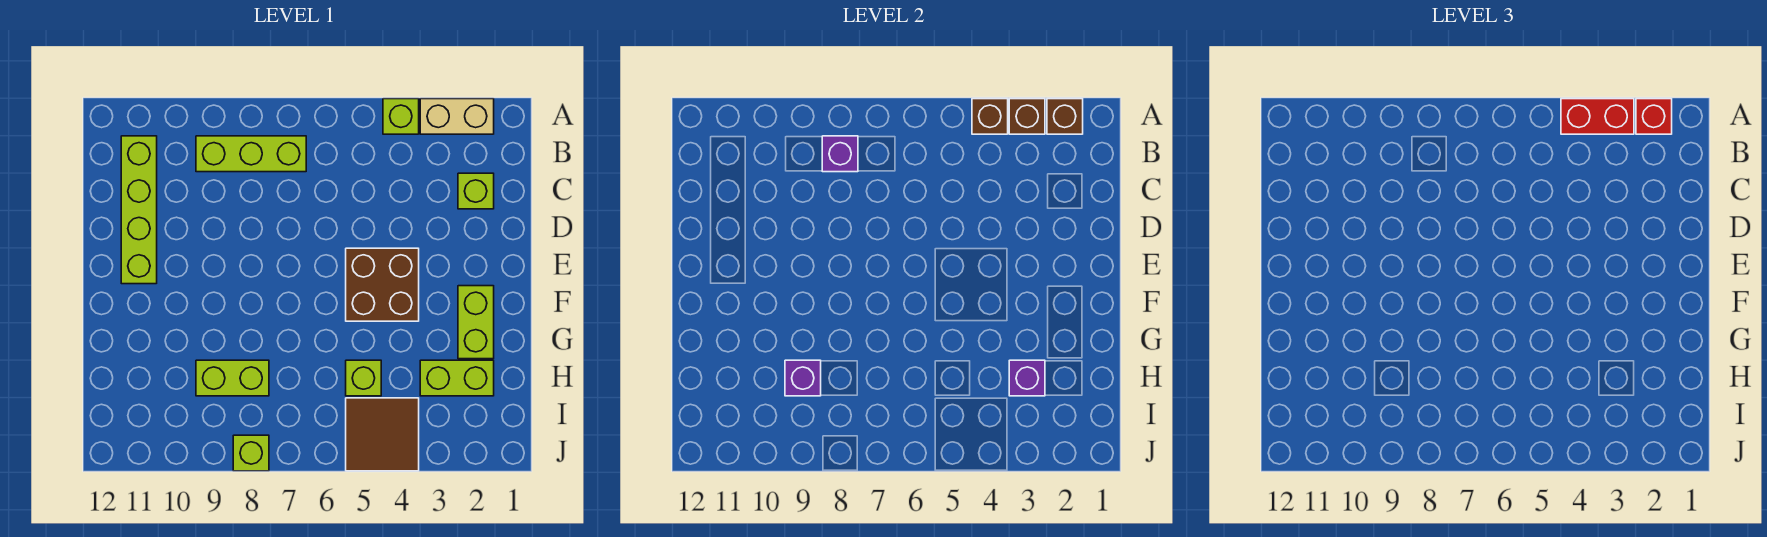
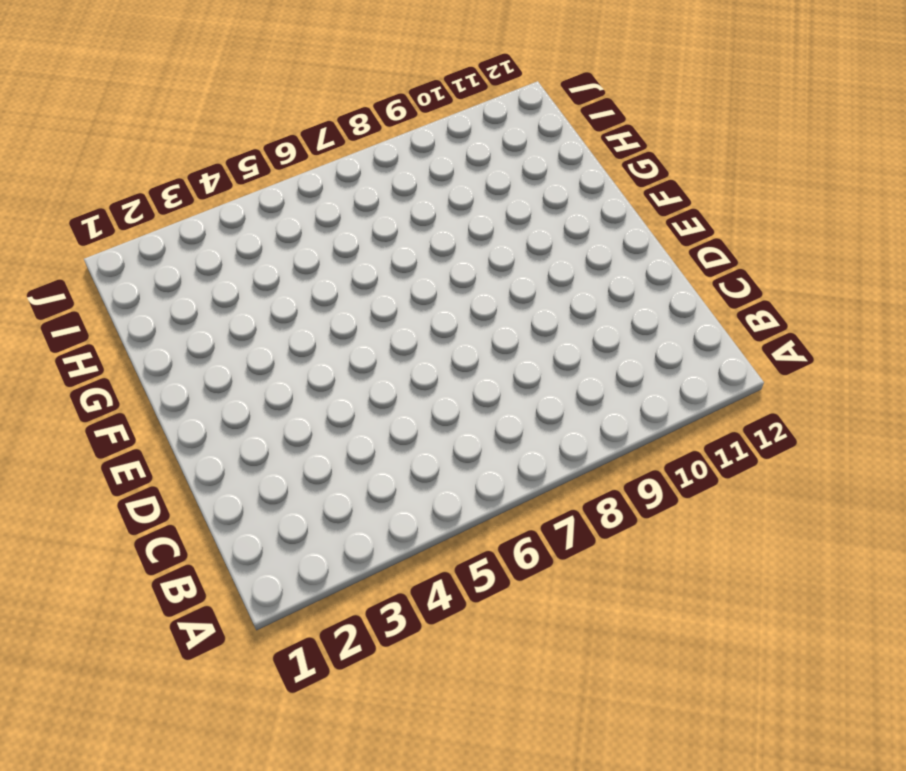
none -> tan 1x2 brick [420,99,494,134]
none -> lime 1x1 brick [383,99,419,134]
none -> lime 1x3 brick [196,136,306,172]

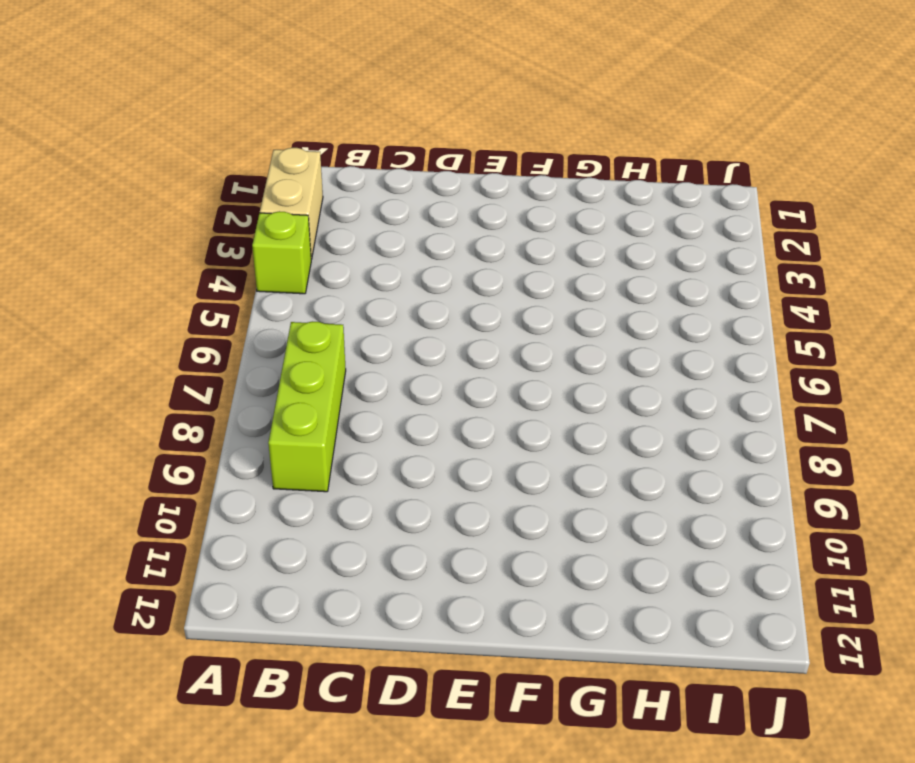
none -> lime 1x4 brick [121,136,157,284]
none -> lime 1x1 brick [458,173,494,209]
none -> brown 2x2 brick [346,248,419,321]

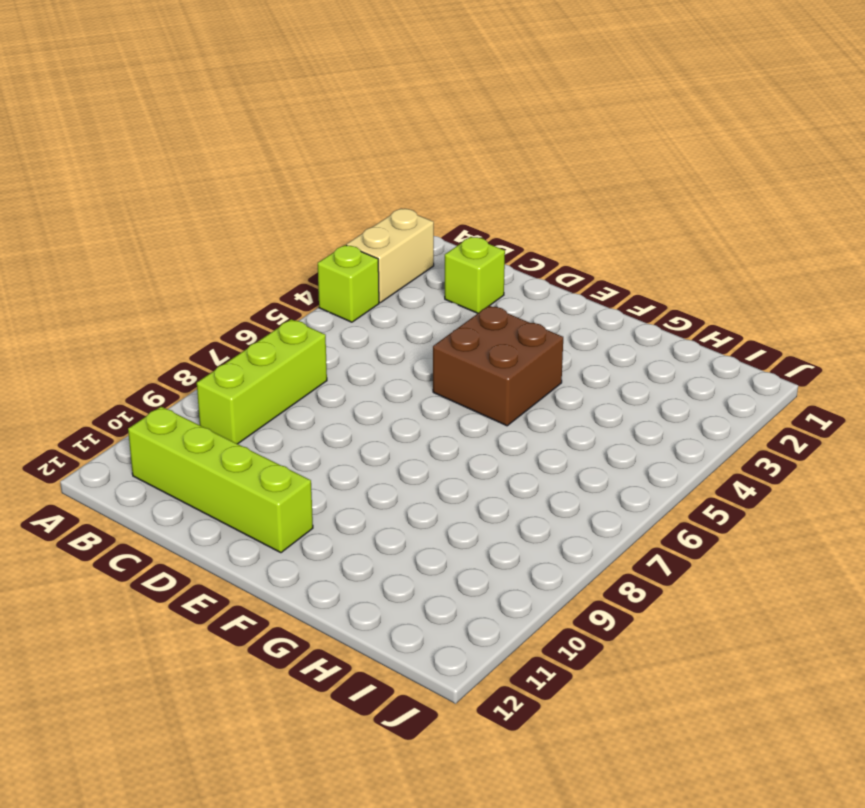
none -> lime 1x2 brick [458,286,494,359]
none -> lime 1x2 brick [420,360,494,396]
none -> lime 1x1 brick [346,360,381,396]

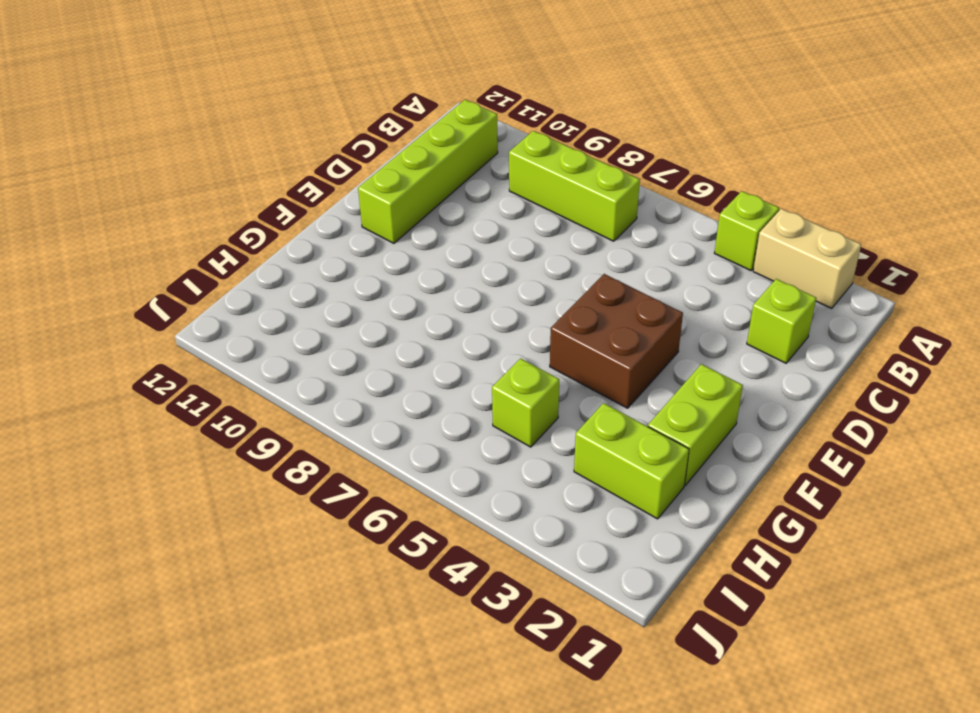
none -> lime 1x2 brick [196,360,269,396]
none -> brown 2x2 tile [346,398,419,471]
none -> lime 1x1 brick [233,435,269,471]

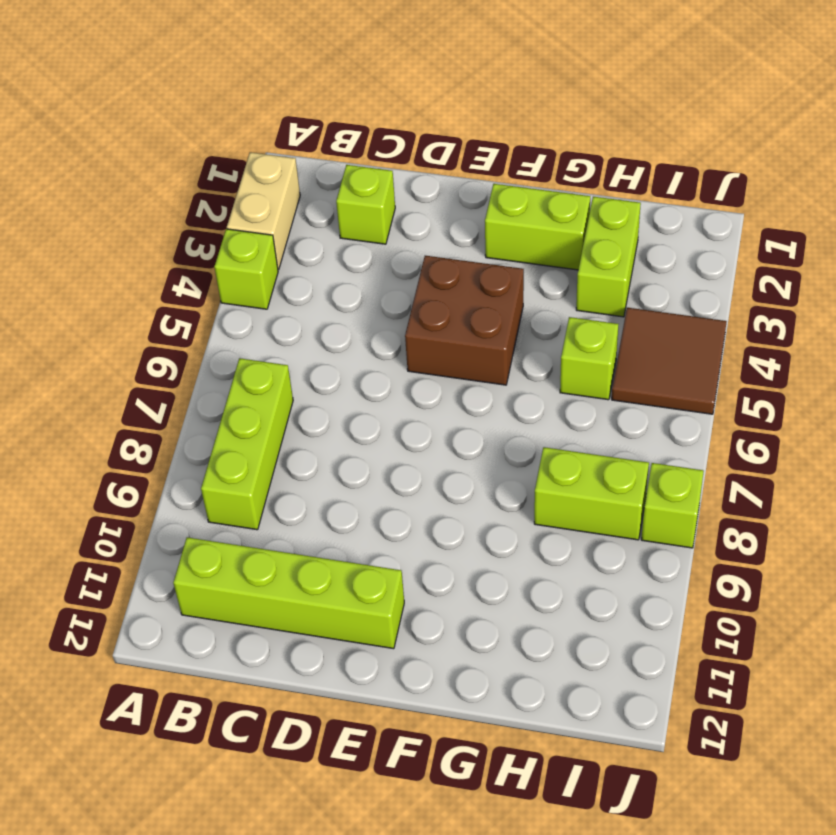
lime 1x2 brick [534,447,649,540] -> lime 1x2 brick turned to [196,360,269,396]
none -> brown 1x1 brick [1047,99,1083,134]
none -> brown 1x1 brick [1009,99,1045,134]
none -> brown 1x1 brick [972,99,1008,134]

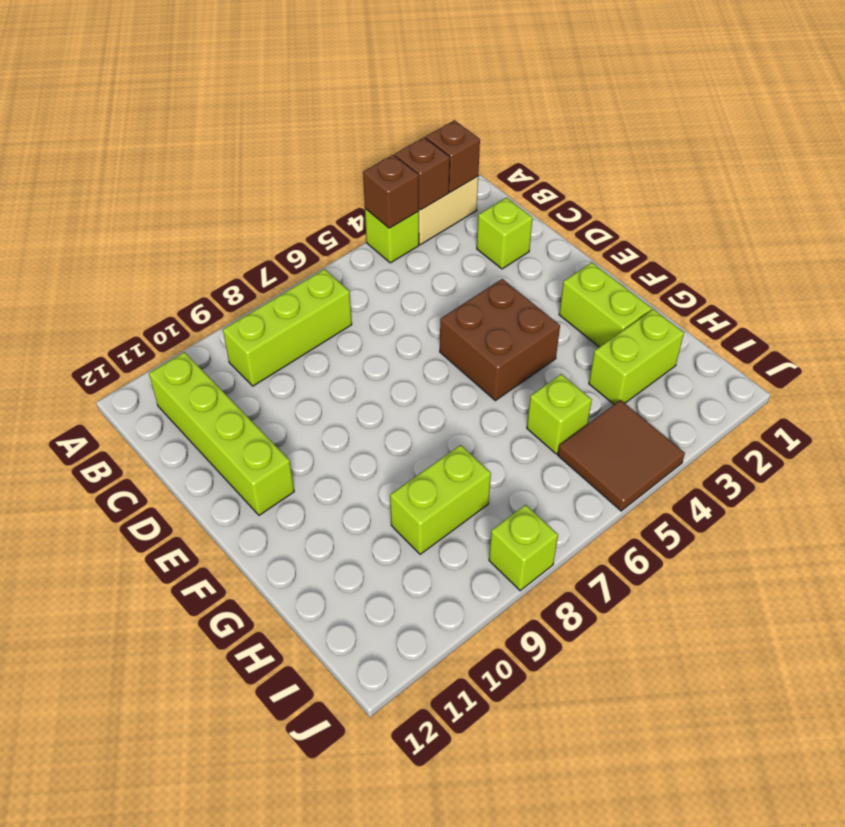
none -> purple 1x1 brick [822,136,858,172]
none -> purple 1x1 brick [1009,360,1045,396]
none -> purple 1x1 brick [785,360,821,396]

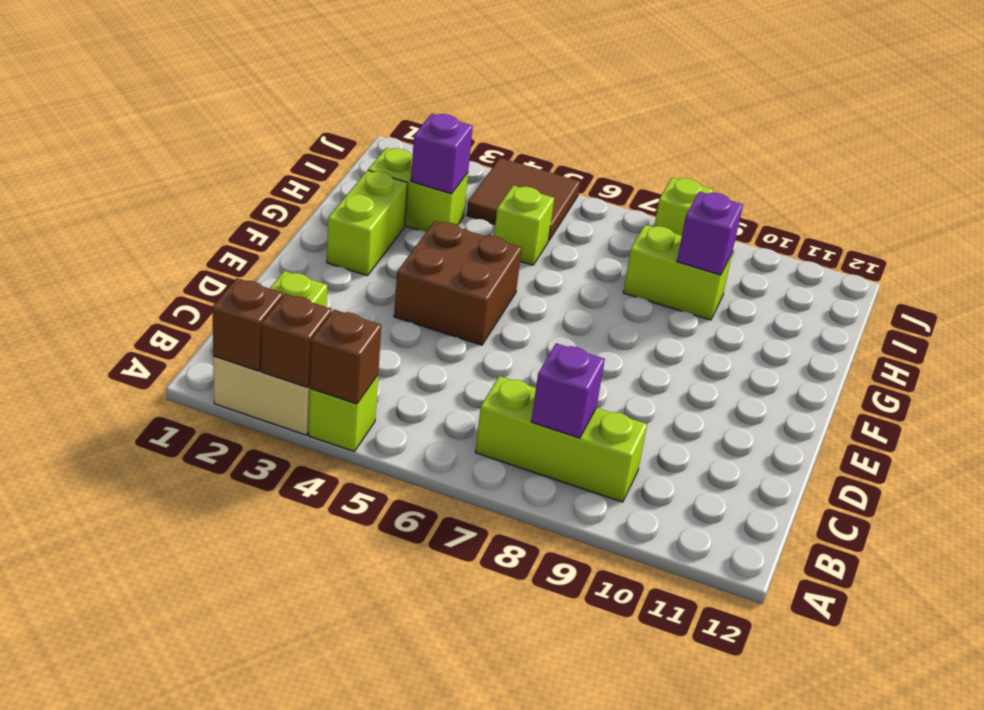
none -> lime 1x4 brick [121,136,157,284]
none -> red 1x1 brick [1636,99,1672,134]
none -> red 1x2 brick [1561,99,1634,134]

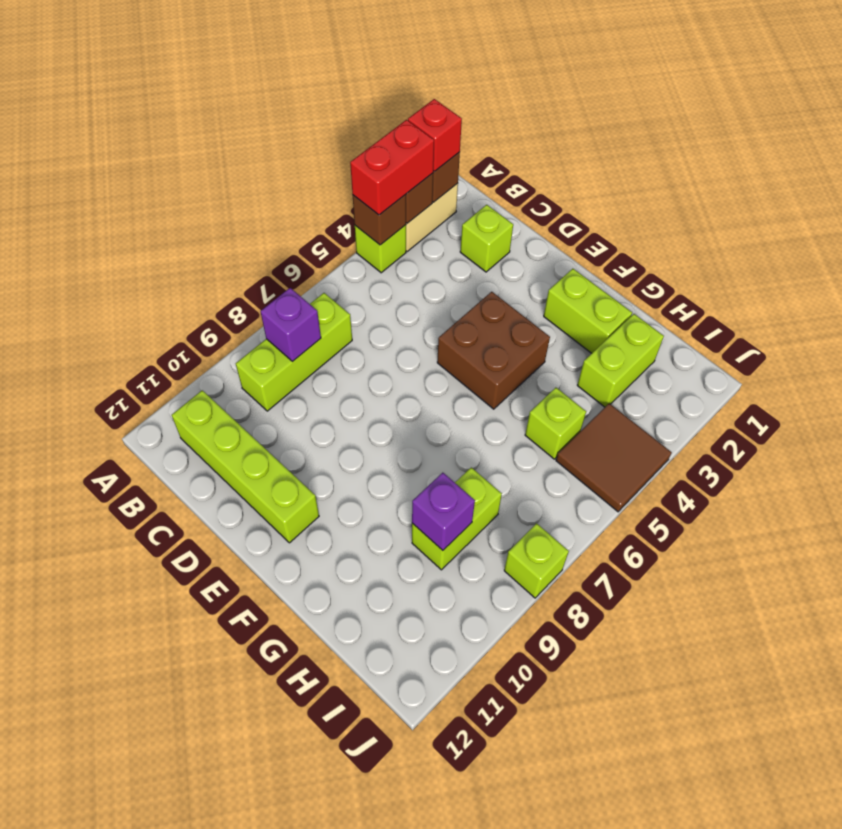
none -> purple 1x1 brick [1009,360,1045,396]

